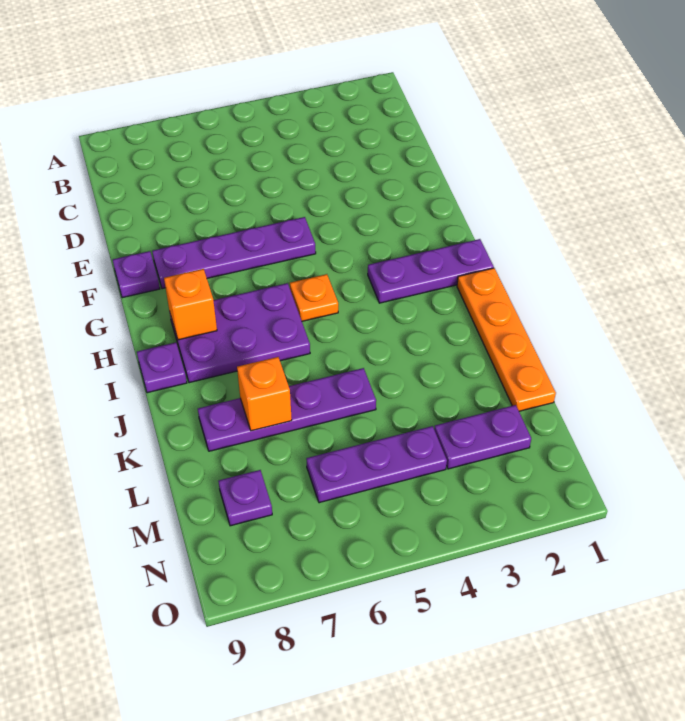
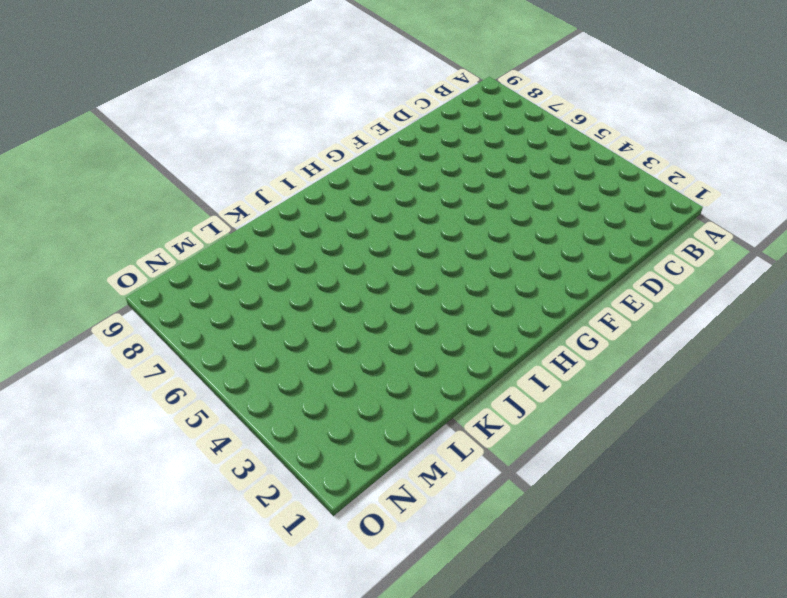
none -> purple 1x4 plate [152,217,316,289]
none -> purple 1x1 plate [113,251,160,298]
none -> purple 1x3 plate [368,239,494,303]

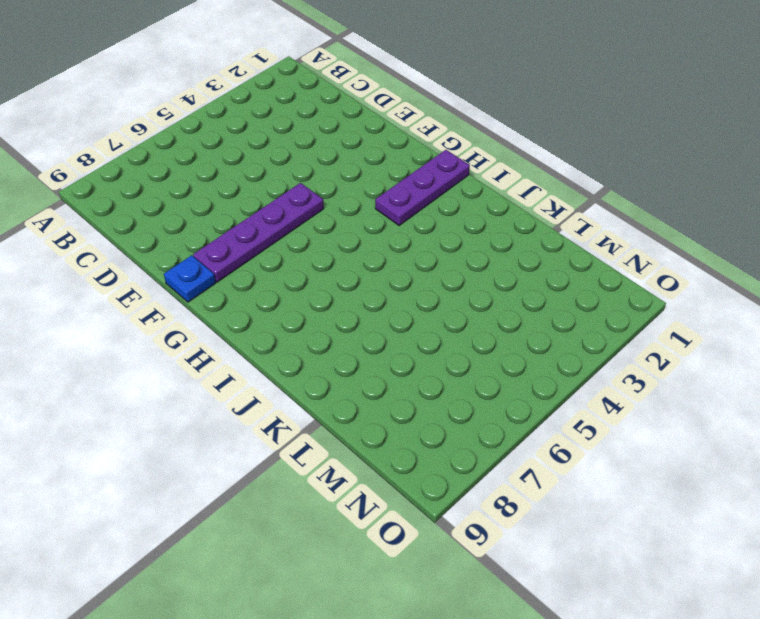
blue 1x1 plate [164,255,216,302] -> purple 1x1 plate [113,251,160,298]
none -> orange 1x1 plate [290,274,338,321]
none -> purple 2x3 plate [170,283,310,383]
none -> orange 1x4 plate [457,268,556,411]

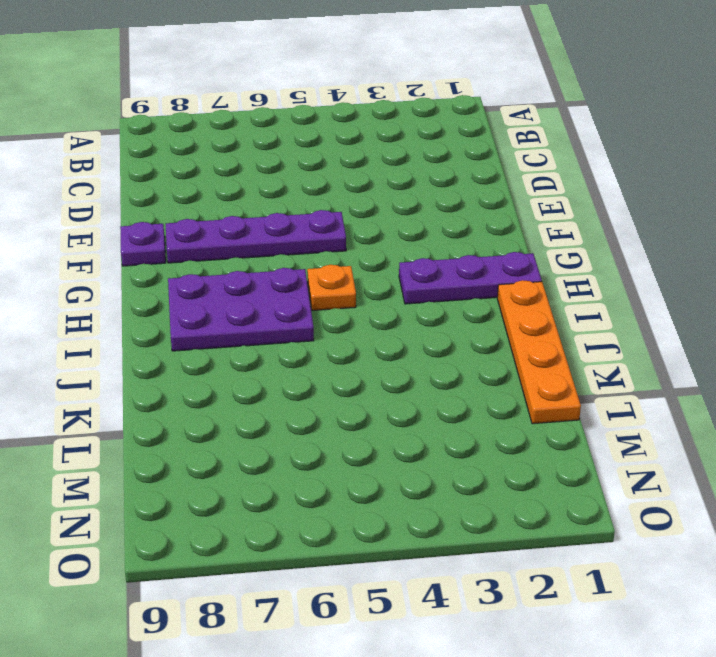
none -> purple 1x1 plate [137,342,187,393]
none -> purple 1x4 plate [198,368,376,451]
none -> purple 1x2 plate [434,405,531,469]

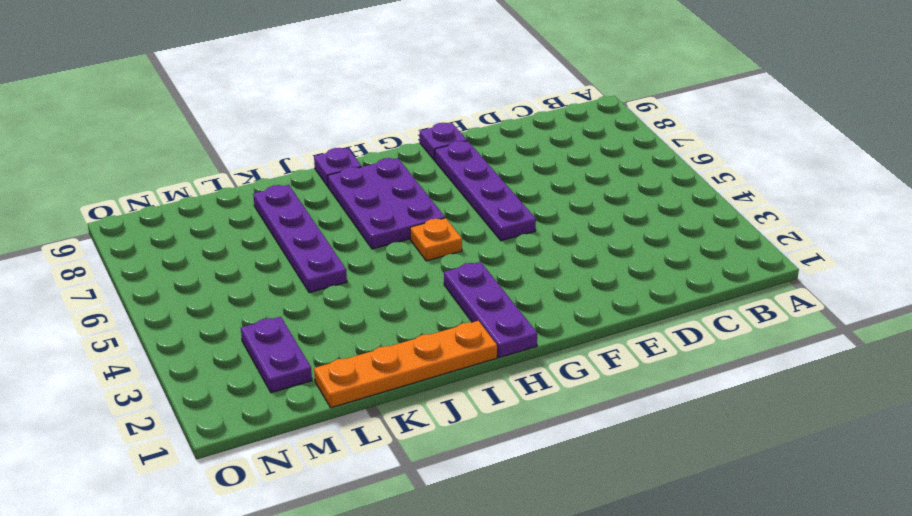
none -> purple 1x3 plate [306,426,447,503]
none -> purple 1x1 plate [218,470,272,526]
none -> orange 1x1 brick [164,269,217,340]

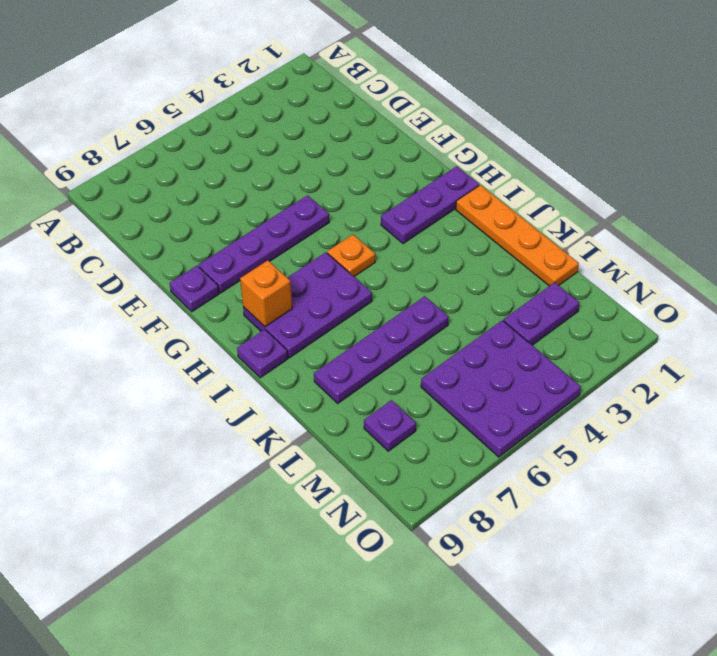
purple 3x3 plate [421,320,581,457] -> purple 1x3 plate [306,426,447,503]
none -> orange 1x1 brick [237,357,292,431]

